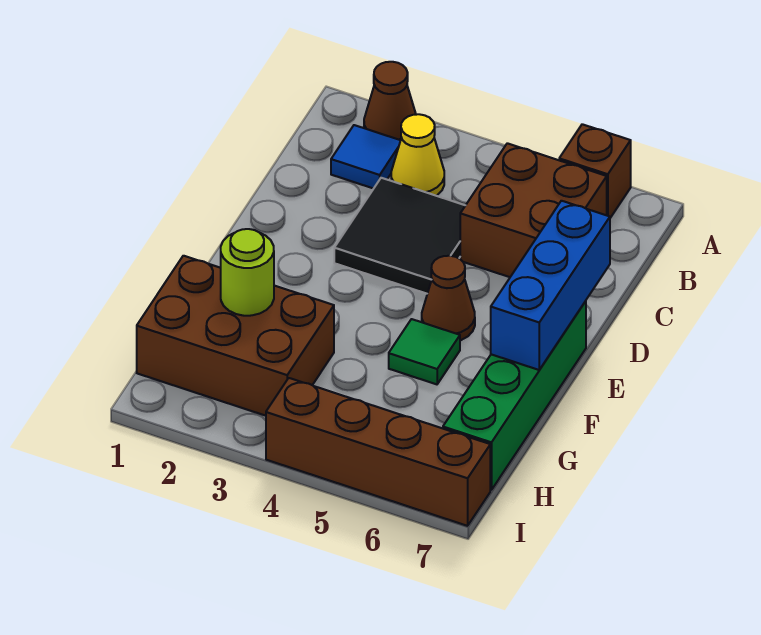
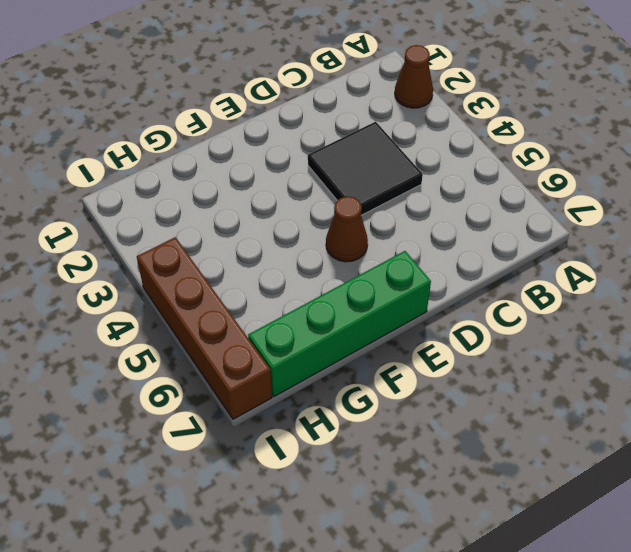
none -> brown 1x1 brick [559,124,631,218]
none -> blue 1x1 tile [331,125,401,189]
none -> yellow 1x1 cone [391,114,444,196]

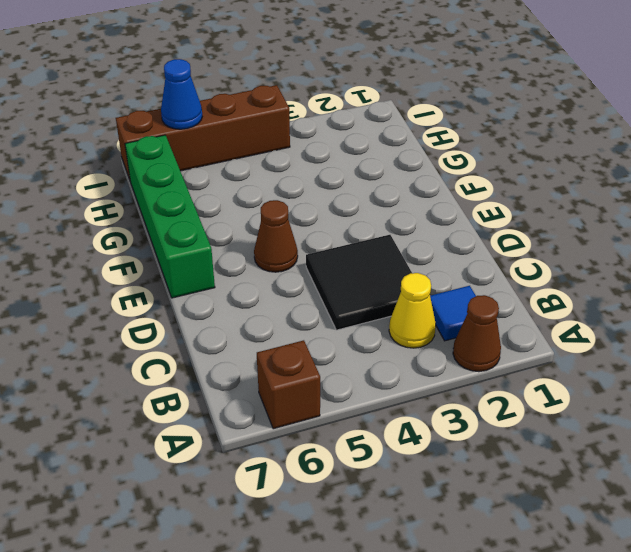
blue 1x1 cone [161,59,202,129] -> none
none -> brown 2x2 brick [460,143,607,277]
none -> green 1x1 tile [389,319,460,384]
none -> brown 2x3 brick [137,256,334,416]

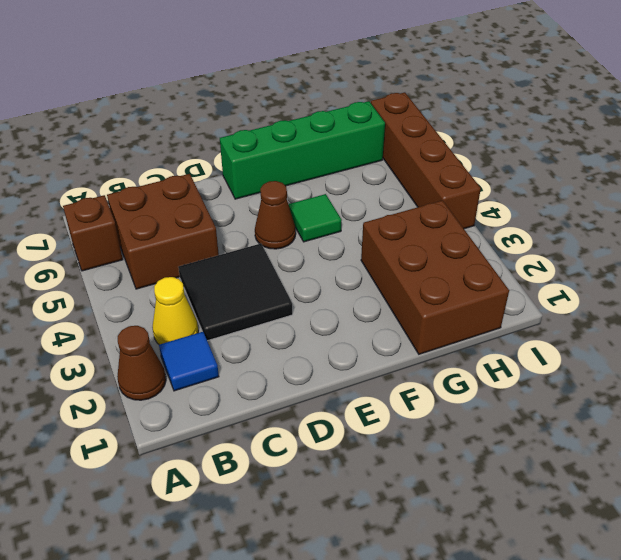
none -> blue 1x3 brick [491,201,610,370]
none -> lime 1x1 round brick [221,229,274,316]

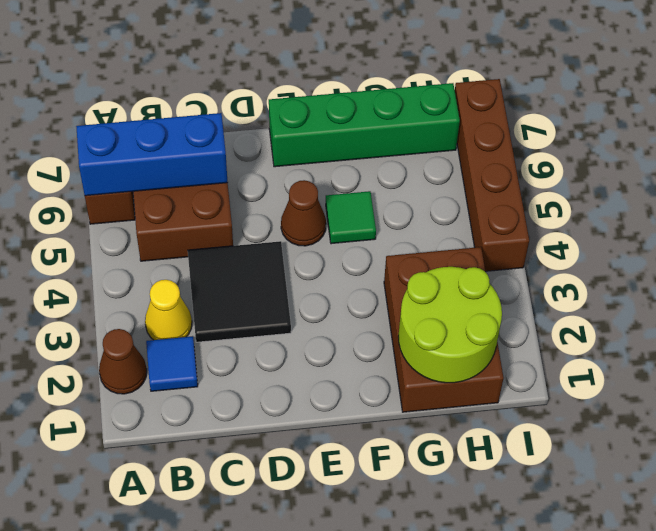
blue 1x3 brick [76,113,228,196] -> blue 1x3 brick moved to [491,201,610,370]
lime 2x2 round brick [398,267,502,383] -> lime 1x1 round brick [221,229,274,316]

